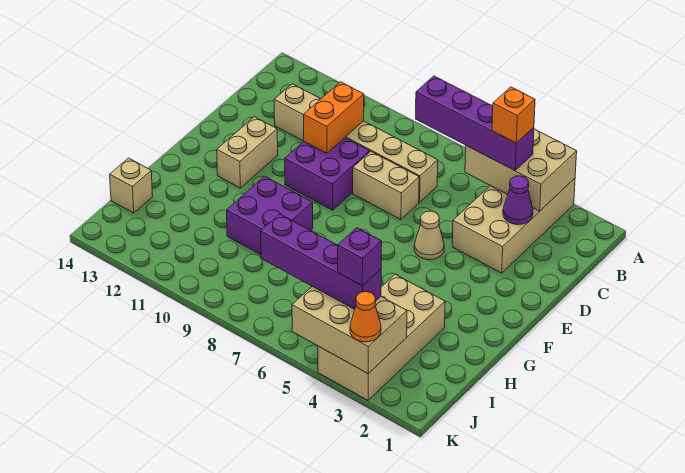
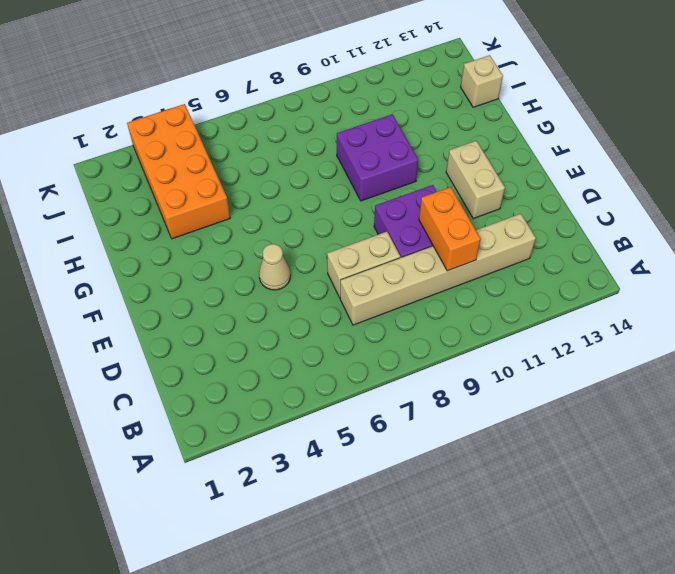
orange 2x4 brick [127,104,230,239] -> tan 2x4 brick [318,274,445,400]
none -> tan 2x4 brick [452,178,575,273]
none -> tan 2x3 brick [465,129,577,211]
none -> purple 1x1 cone [503,176,533,225]

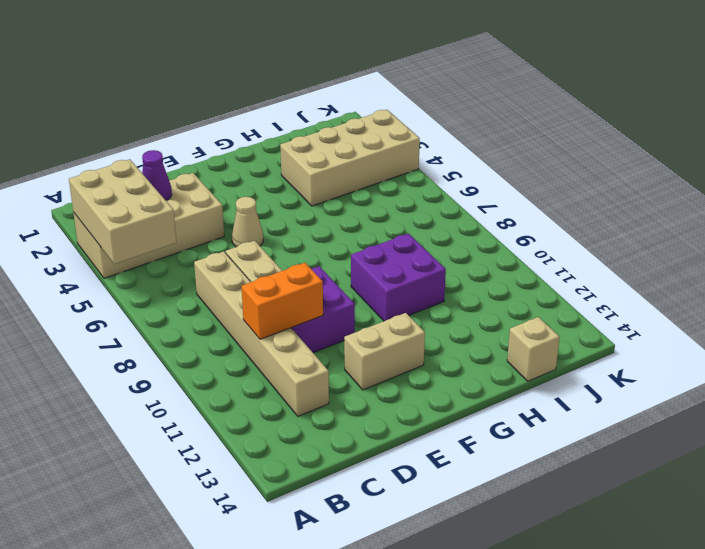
none -> tan 2x3 brick [292,286,407,374]
none -> purple 1x4 brick [416,76,534,171]
none -> purple 1x4 brick [261,214,381,309]

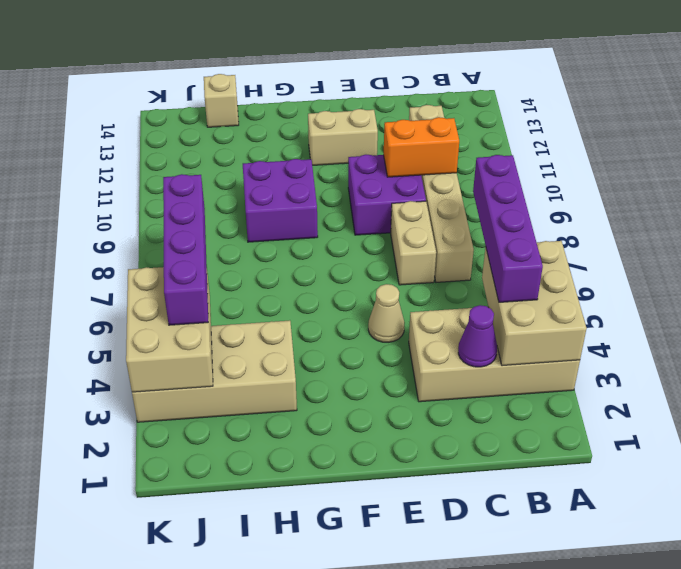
none -> orange 1x1 cone [350,292,381,342]
none -> orange 1x1 brick [492,87,535,143]
none -> purple 1x1 brick [338,228,382,286]

